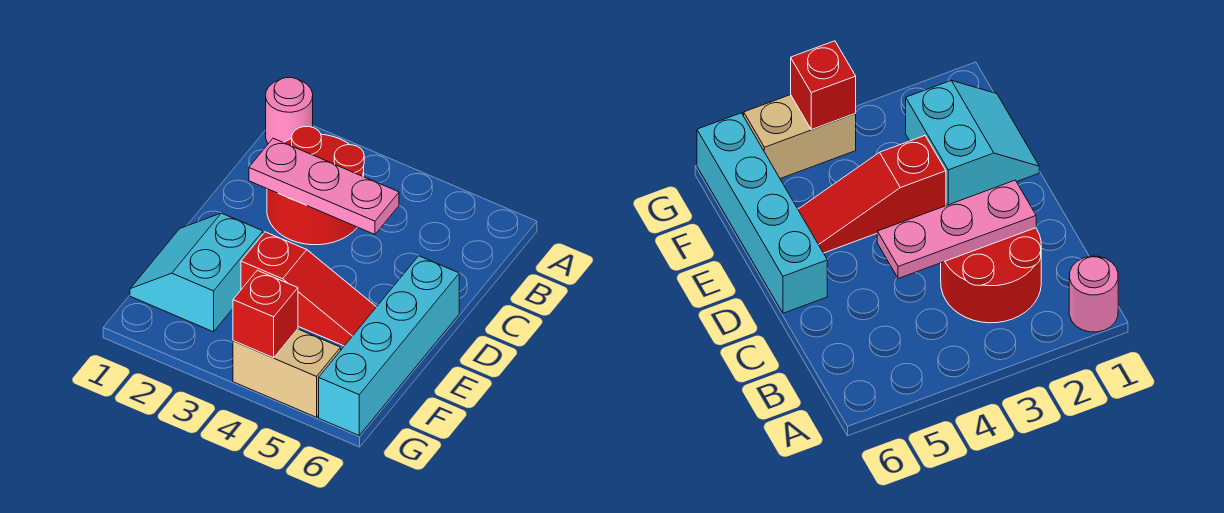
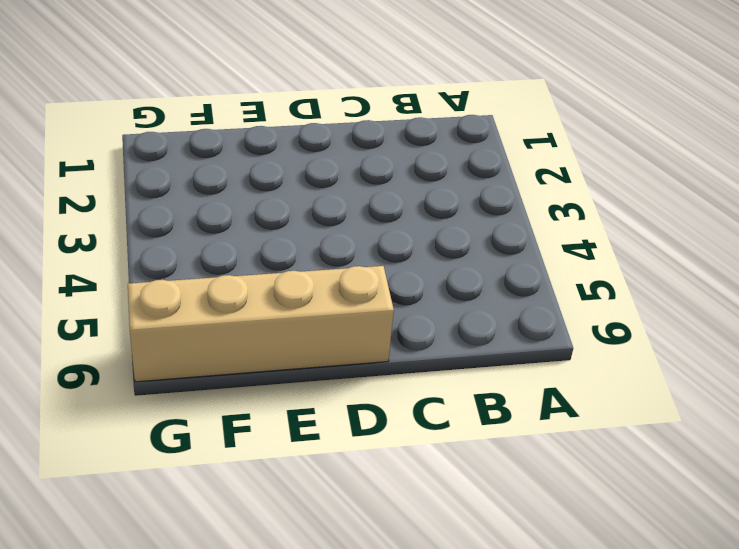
tan 1x4 brick [128,266,394,382] -> cyan 1x4 brick [319,256,459,435]
none -> pink 1x1 round brick [266,78,313,144]
none -> red 2x2 round brick [267,127,364,245]

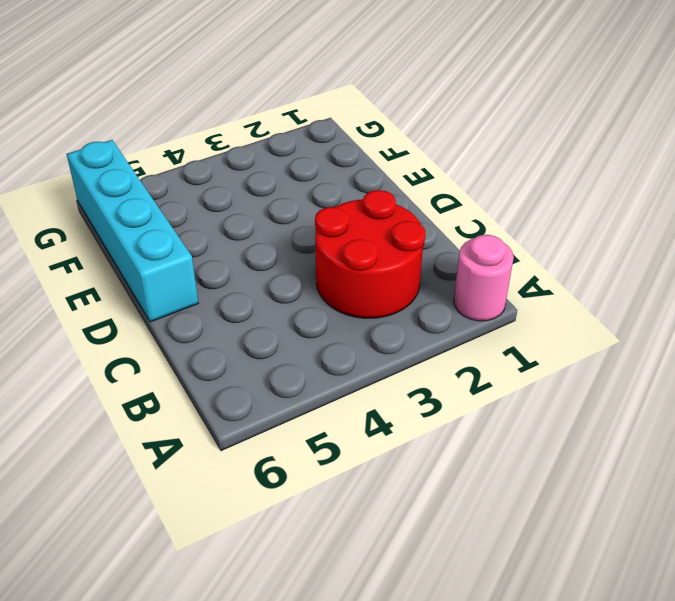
none -> cyan 2x2 slope [130,213,263,332]
none -> red 1x3 slope [241,232,376,346]

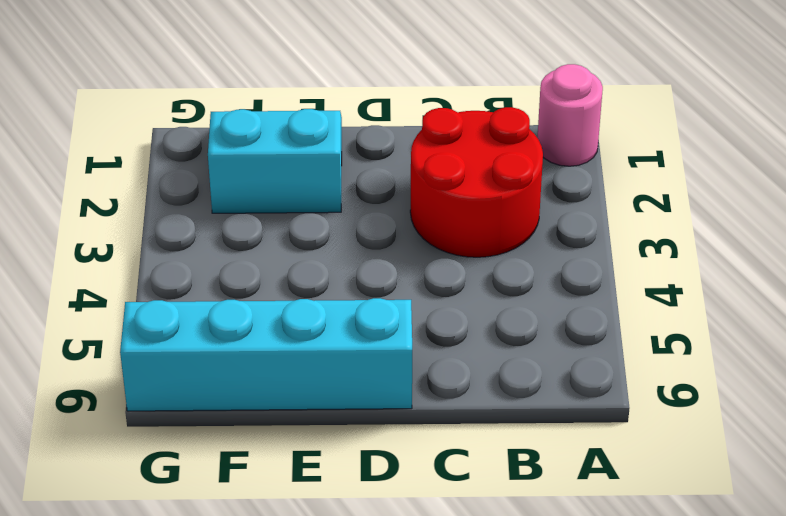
none -> red 1x3 slope [241,232,376,346]
none -> tan 1x2 brick [233,329,341,417]

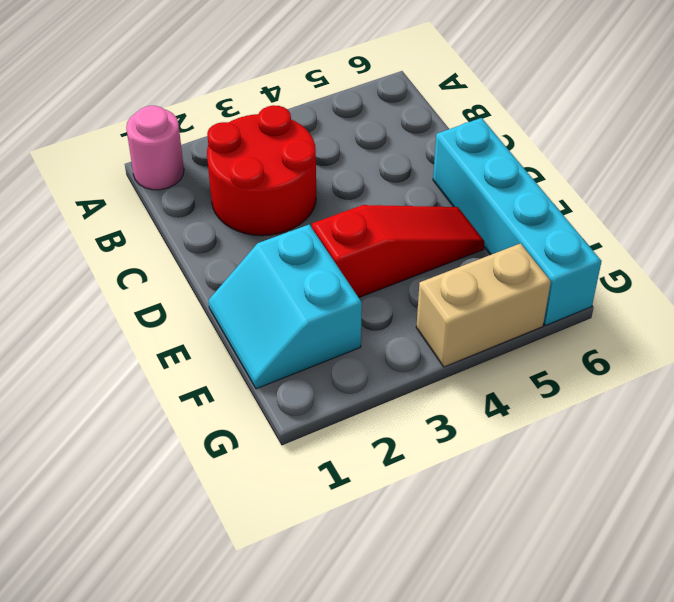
none -> pink 1x3 plate [249,138,399,234]
none -> red 1x1 brick [233,270,298,358]

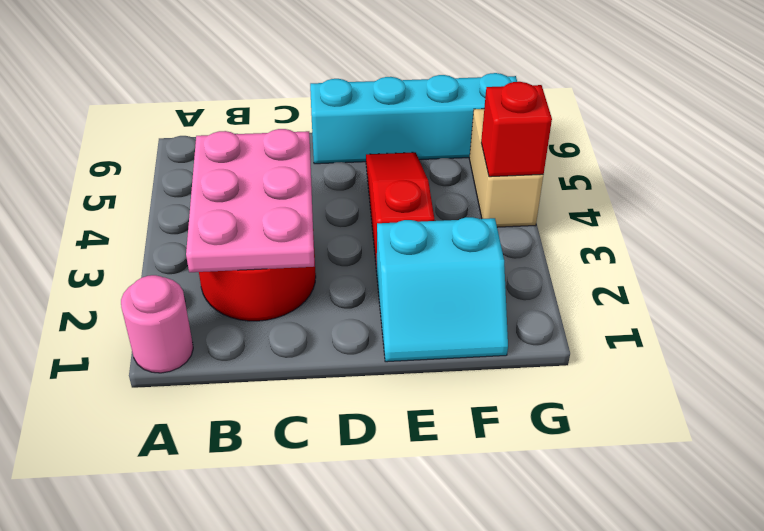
pink 2x3 plate [186,129,314,272] -> pink 1x3 plate [249,138,399,234]

